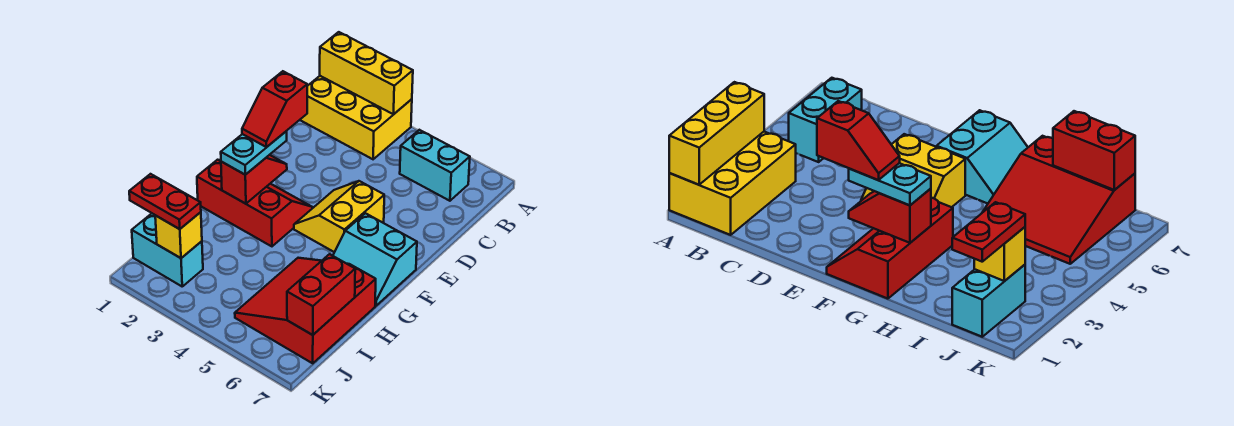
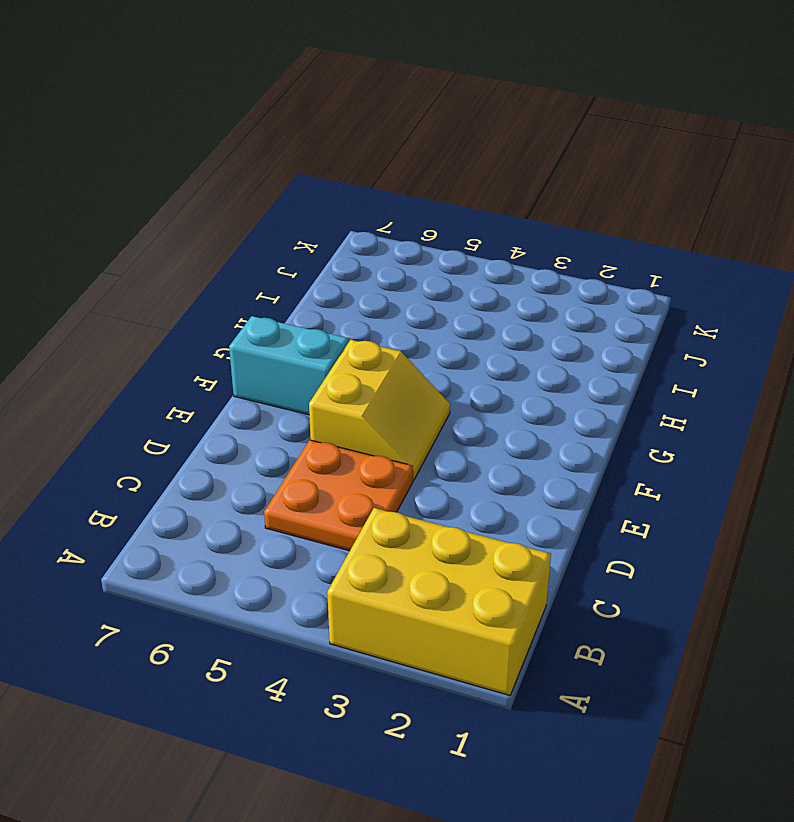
orange 2x2 plate [264,440,413,551] -> none
none -> cyan 1x2 brick [400,130,470,201]
none -> red 2x3 slope [197,160,312,246]
none -> red 3x3 slope [235,258,376,363]

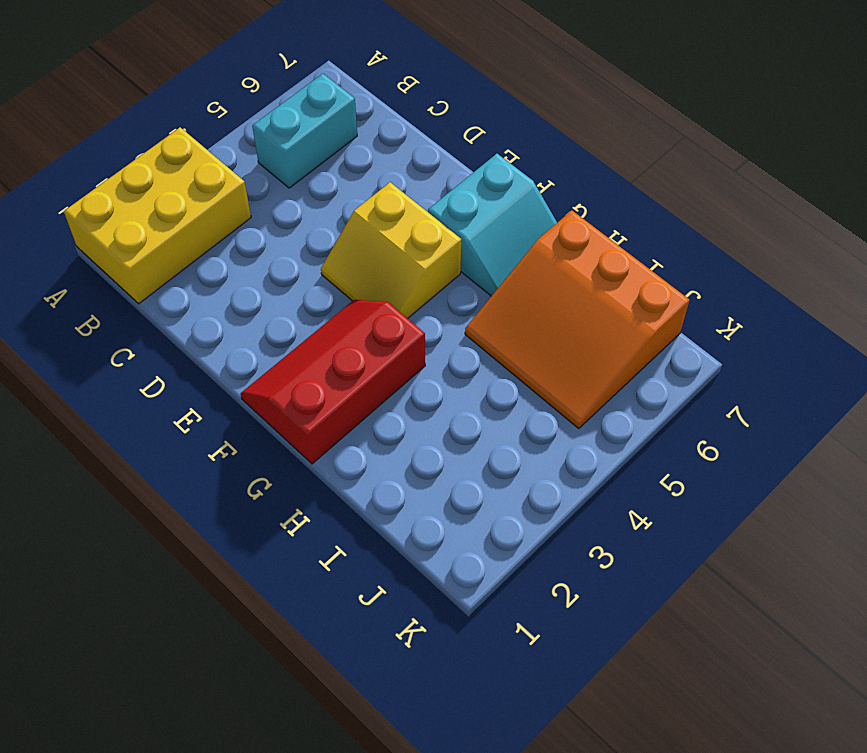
orange 3x3 slope [465,211,689,429] -> red 3x3 slope [235,258,376,363]
none -> cyan 1x2 brick [132,214,203,286]
none -> yellow 1x3 brick [320,32,413,115]
none -> red 1x2 slope [221,155,287,204]

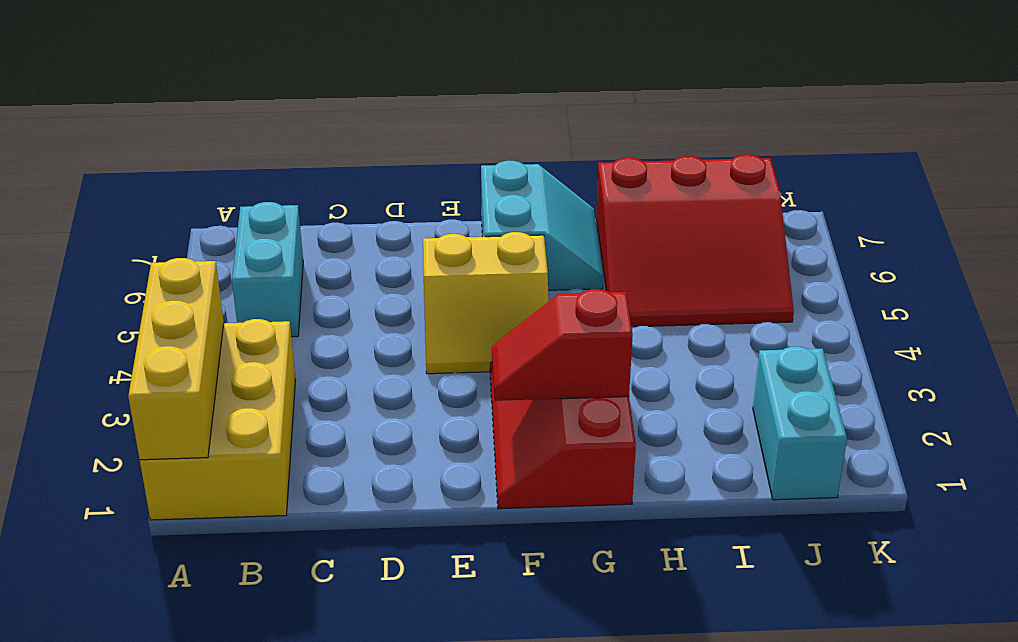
none -> red 1x2 brick [287,254,355,335]
none -> yellow 1x1 brick [155,212,202,258]
none -> cyan 1x2 plate [221,131,287,175]

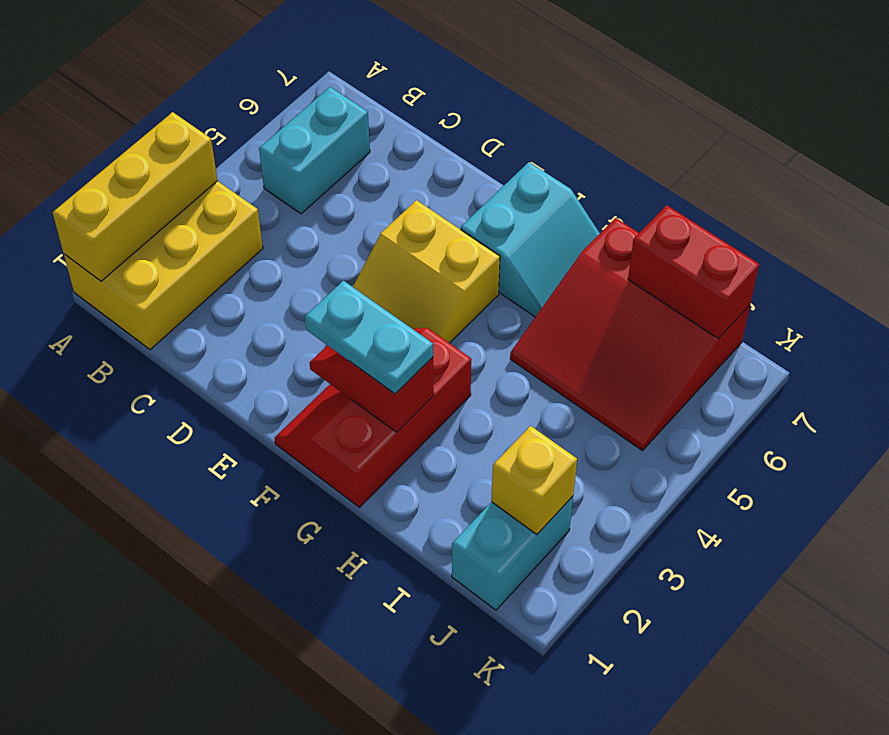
none -> red 1x2 plate [129,174,201,229]
none -> red 1x2 slope [242,71,307,147]

